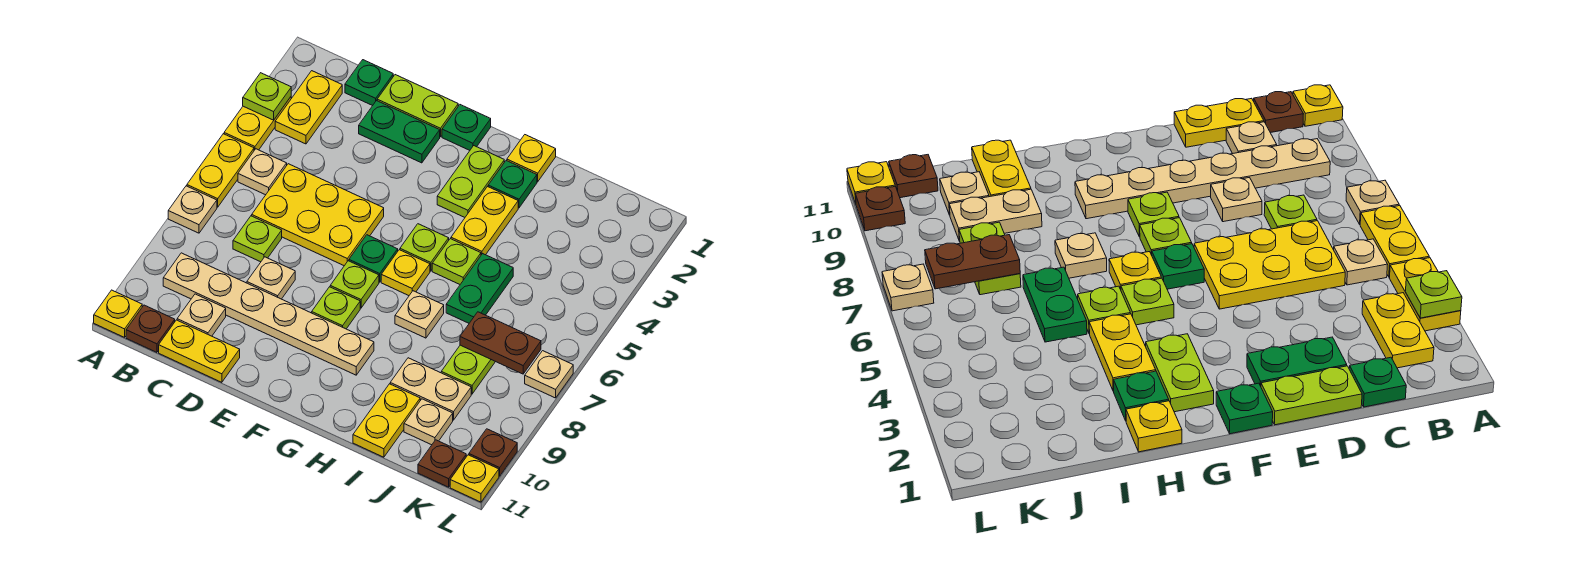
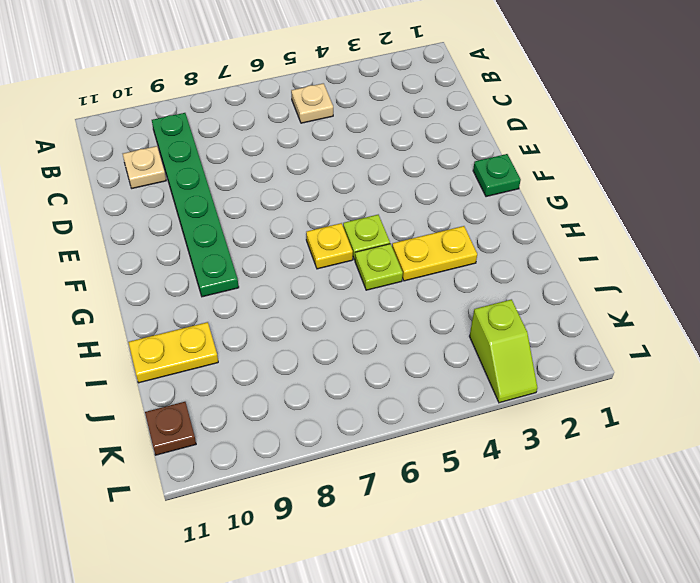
green 1x6 plate [152,113,239,297] -> tan 1x6 plate [163,253,374,375]
lime 1x2 slope [470,299,537,403] -> none
none -> yellow 1x2 plate [224,97,291,150]
none -> yellow 1x2 plate [187,134,254,207]
none -> tan 1x1 plate [168,186,217,233]
none -> yellow 1x1 plate [94,290,142,337]

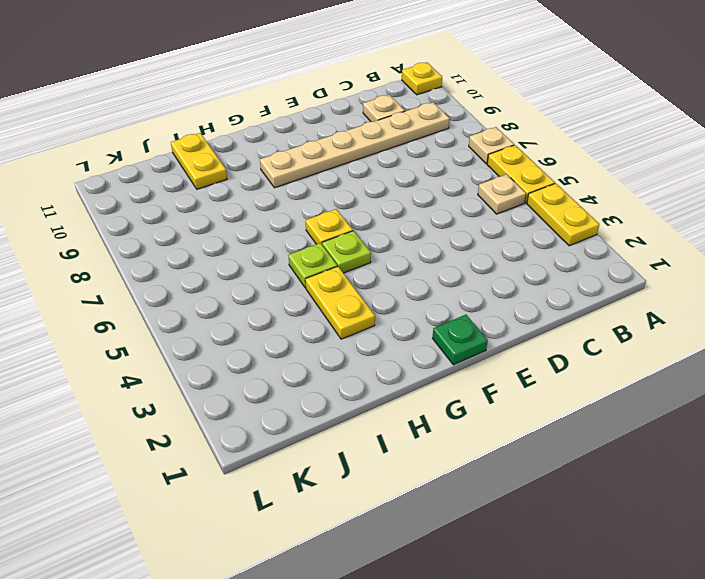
none -> yellow 1x2 plate [275,71,342,144]
none -> brown 1x1 plate [126,305,175,352]
none -> green 1x1 plate [345,60,393,106]
none -> yellow 2x3 plate [252,164,384,266]

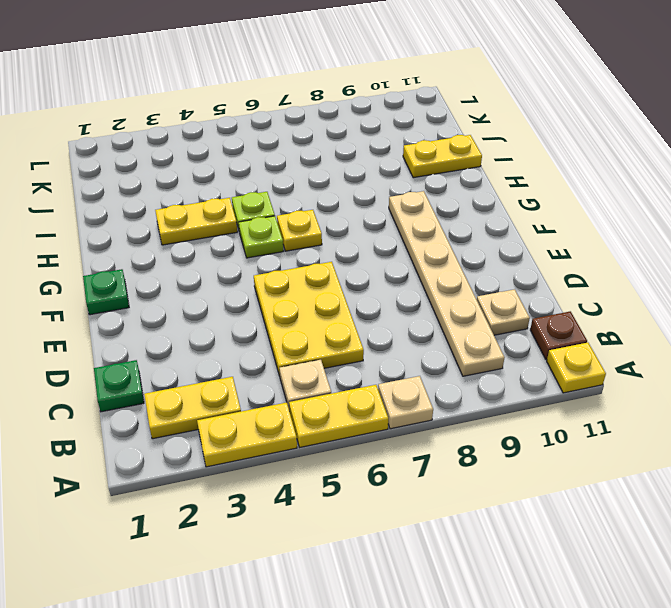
none -> lime 1x1 plate [233,216,282,262]
none -> yellow 1x2 plate [159,320,240,382]
none -> lime 1x2 plate [377,75,458,137]
none -> green 1x2 plate [359,101,440,163]

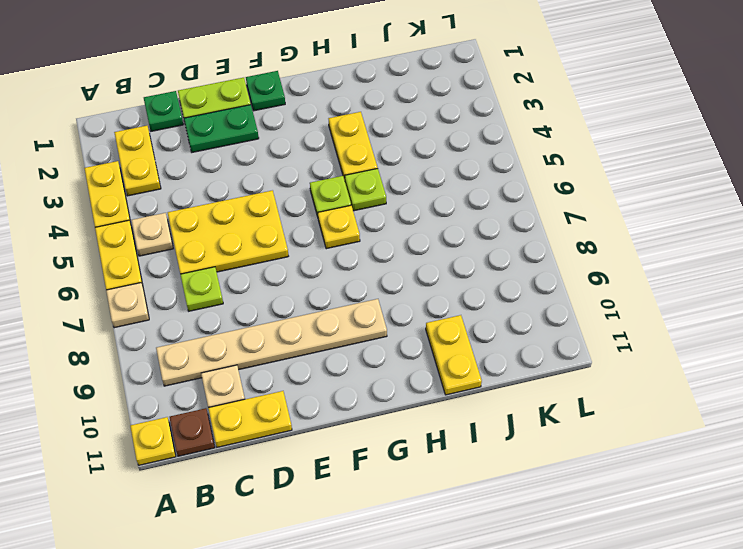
none -> tan 1x1 plate [247,257,295,299]
none -> green 1x1 plate [349,235,398,282]
none -> lime 1x1 plate [330,261,379,308]
none -> lime 1x1 plate [312,287,360,329]

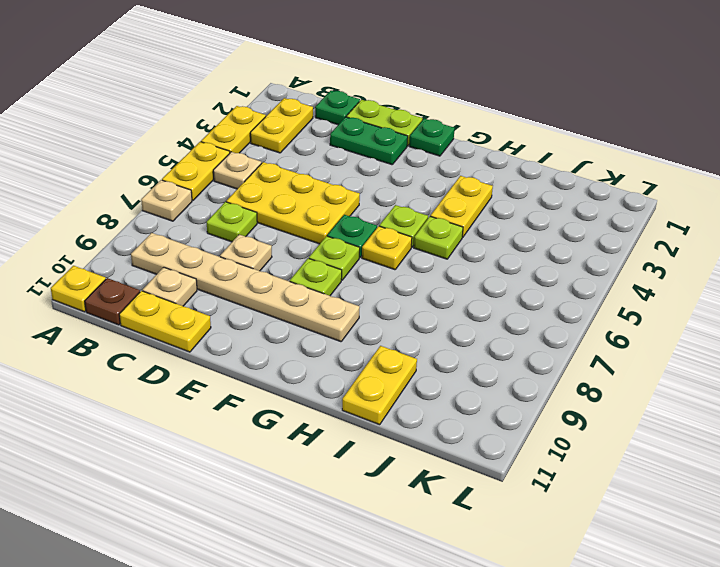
none -> lime 1x2 plate [437,146,504,217]
none -> yellow 1x1 plate [507,135,556,182]
none -> green 1x1 plate [488,161,537,208]
none -> tan 1x1 plate [395,291,444,338]

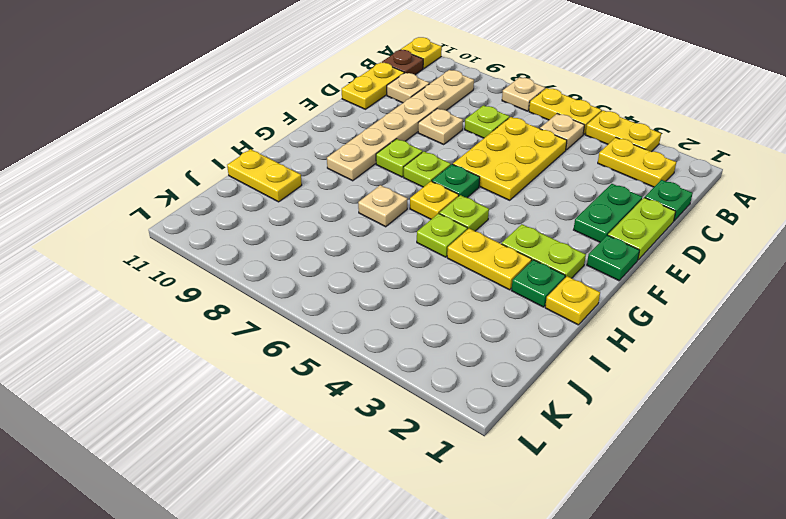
none -> green 1x2 plate [446,254,513,323]
none -> tan 1x2 plate [390,358,471,420]
none -> lime 1x2 plate [441,345,495,394]
none -> tan 1x1 plate [404,399,453,445]

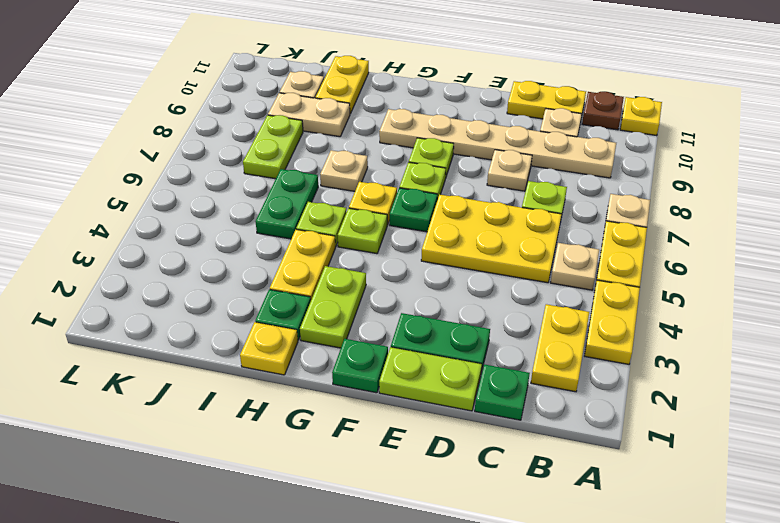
none -> brown 1x1 plate [418,440,466,487]
none -> tan 1x1 plate [525,351,573,398]
none -> brown 1x1 plate [469,429,517,476]
none -> yellow 1x1 plate [450,455,499,502]

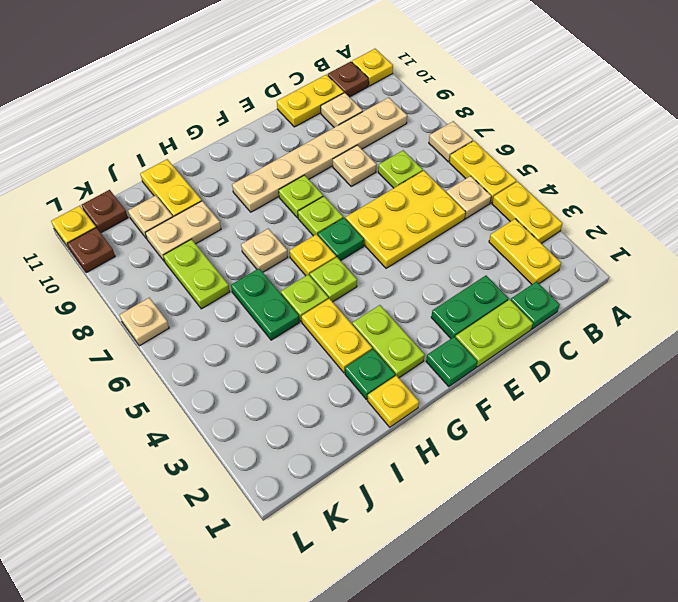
none -> lime 1x1 plate [243,73,291,120]
none -> brown 1x2 plate [460,312,541,374]

